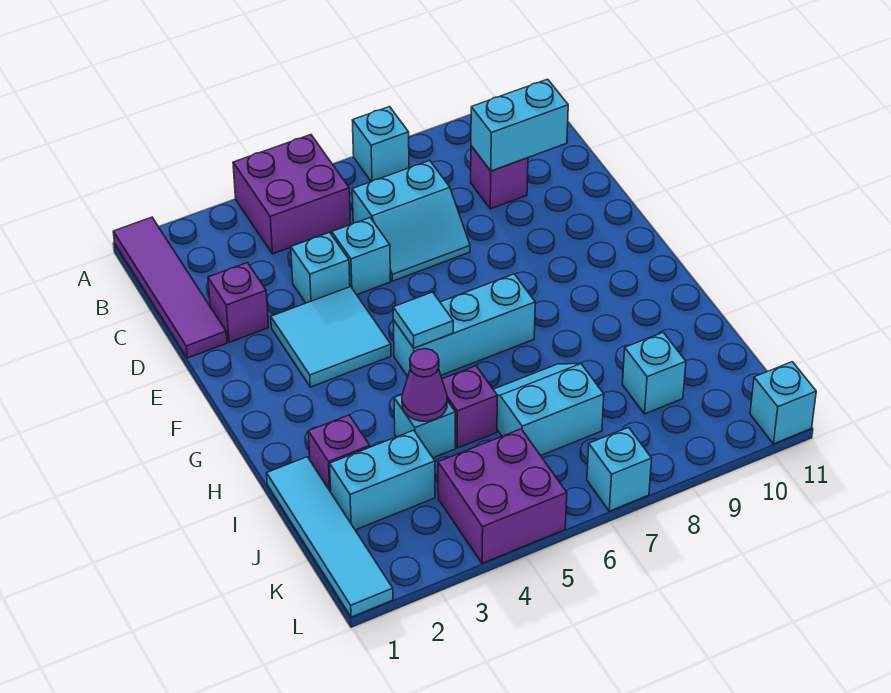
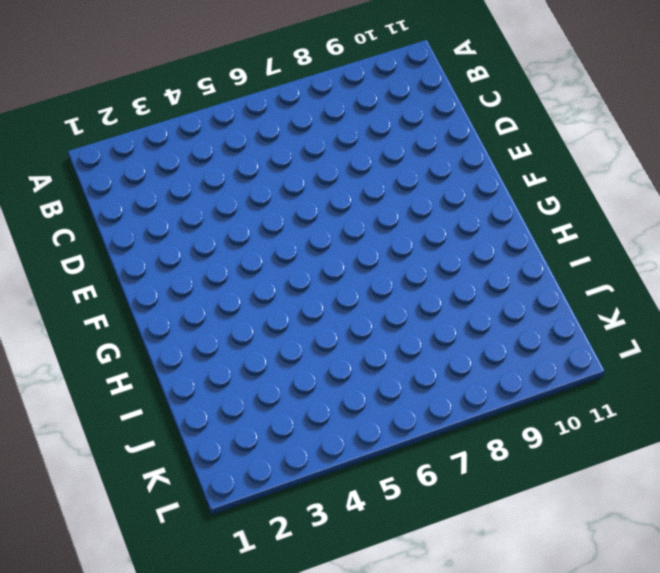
none -> purple 1x4 tile [113,217,227,358]
none -> purple 2x2 brick [233,135,350,254]
none -> cyan 1x1 brick [352,107,409,182]

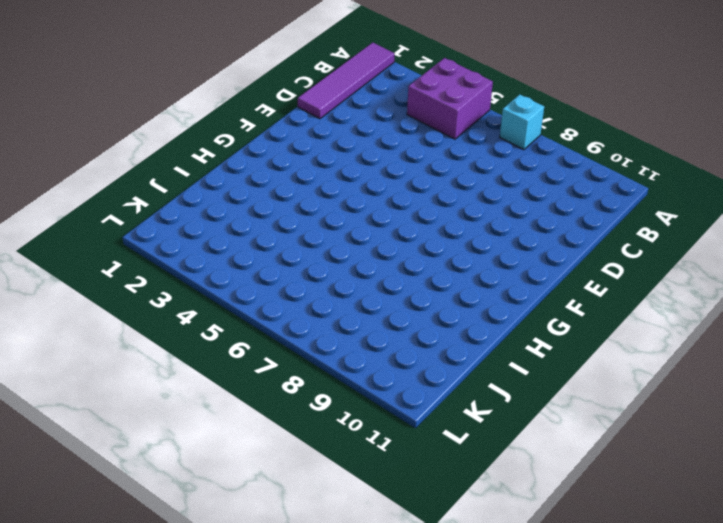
none -> cyan 2x2 slope [352,161,470,281]
none -> purple 1x1 brick [471,146,528,209]
none -> purple 1x1 brick [208,263,269,342]

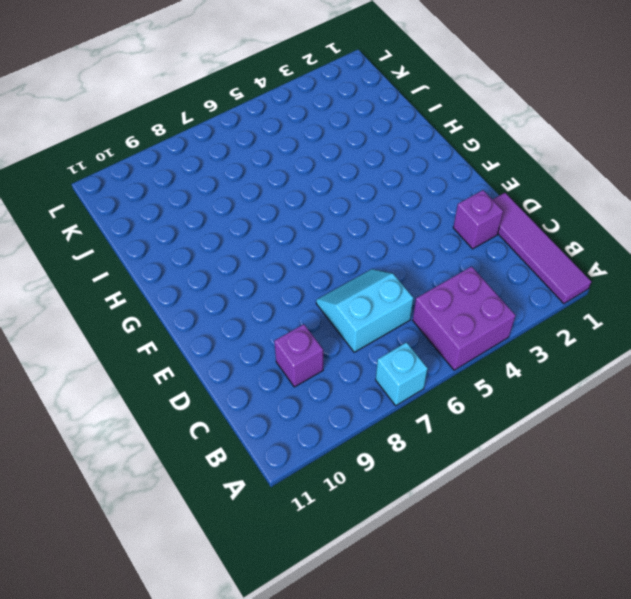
none -> cyan 1x1 brick [291,232,350,303]
none -> cyan 1x1 brick [332,218,391,295]
none -> cyan 2x2 tile [271,287,391,387]

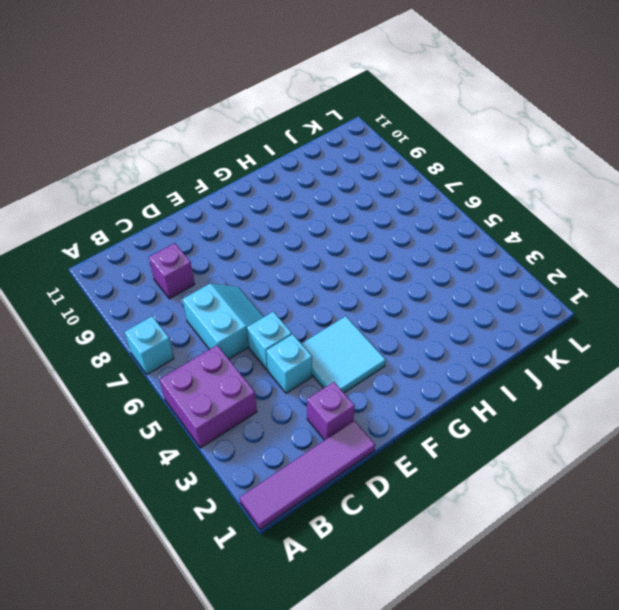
none -> cyan 1x3 brick [393,274,535,376]
none -> cyan 1x4 tile [267,457,393,617]
none -> purple 1x1 brick [308,415,370,492]

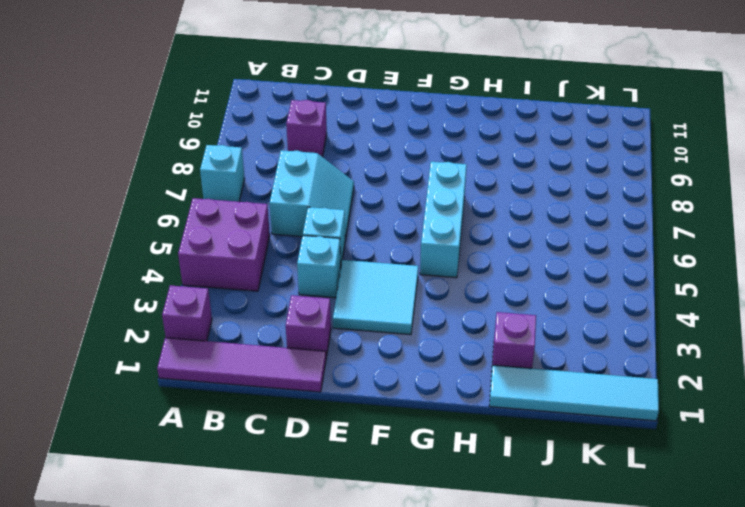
purple 1x1 brick [162,285,212,341] -> purple 1x1 brick moved to [442,366,498,448]
none -> cyan 1x1 brick [394,395,455,458]
none -> cyan 2x2 slope [493,364,604,456]
none -> cyan 1x2 brick [330,430,435,530]

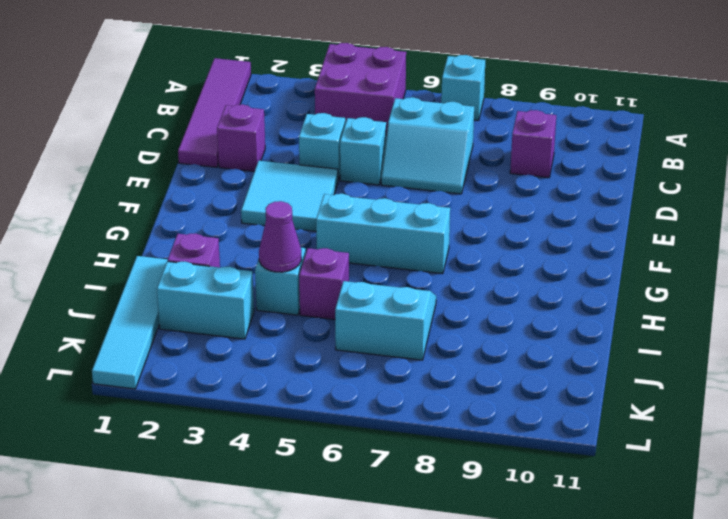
none -> cyan 1x1 brick [622,333,686,414]
none -> purple 2x2 brick [438,429,567,563]
none -> cyan 1x1 brick [587,427,652,511]

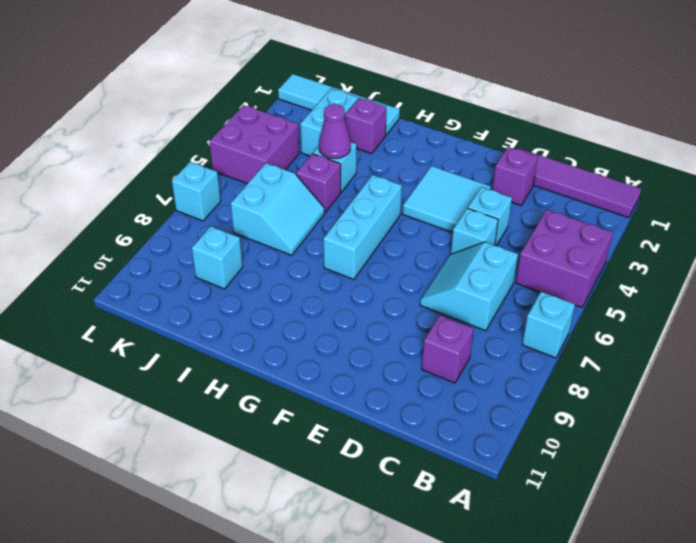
none -> cyan 1x1 brick [750,362,816,444]
none -> cyan 1x2 brick [471,79,568,171]
none -> cyan 1x1 tile [393,292,453,348]

